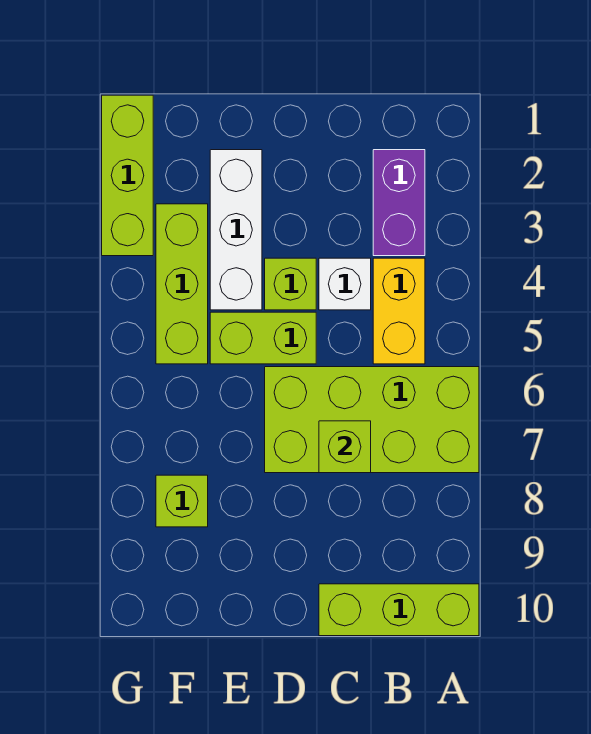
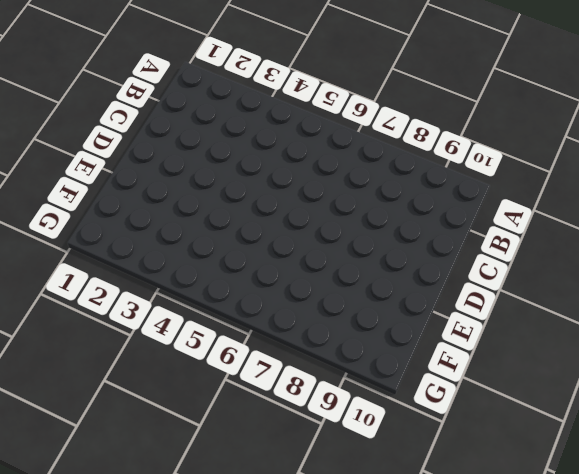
none -> lime 2x4 brick [265,367,479,473]
none -> lime 1x3 brick [319,584,479,636]
none -> purple 1x2 brick [373,150,425,256]

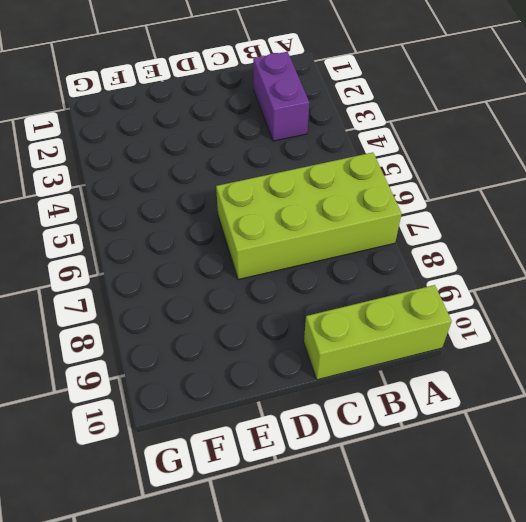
none -> yellow 1x2 brick [373,258,425,364]
none -> white 1x1 brick [319,258,371,310]
none -> lime 1x1 brick [265,258,316,310]

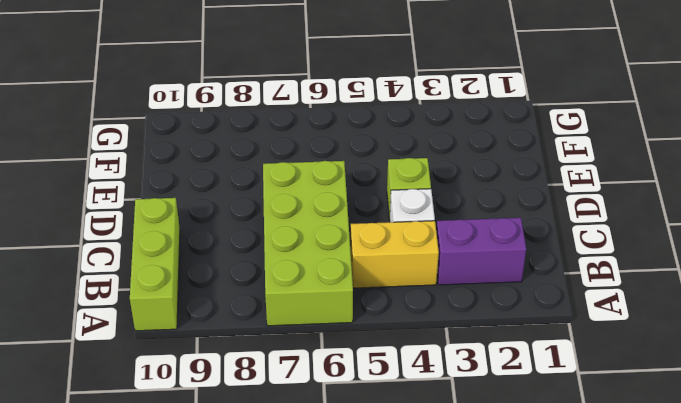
none -> lime 1x2 brick [210,312,316,364]
none -> white 1x3 brick [210,150,262,310]
none -> lime 1x3 brick [156,204,208,364]

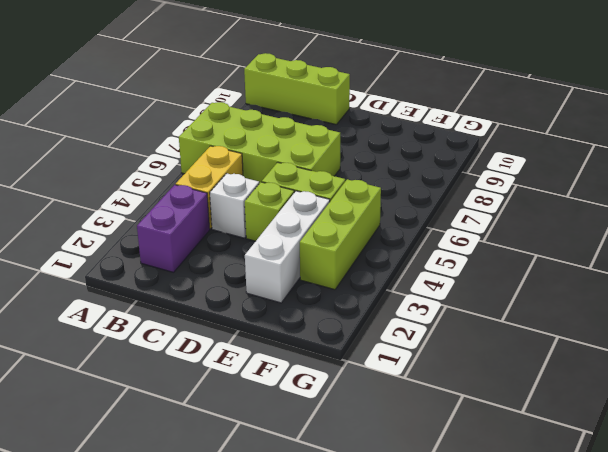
none -> lime 1x1 brick [156,475,208,527]
none -> lime 1x3 brick [102,95,153,256]
none -> lime 1x1 brick [319,421,371,473]

